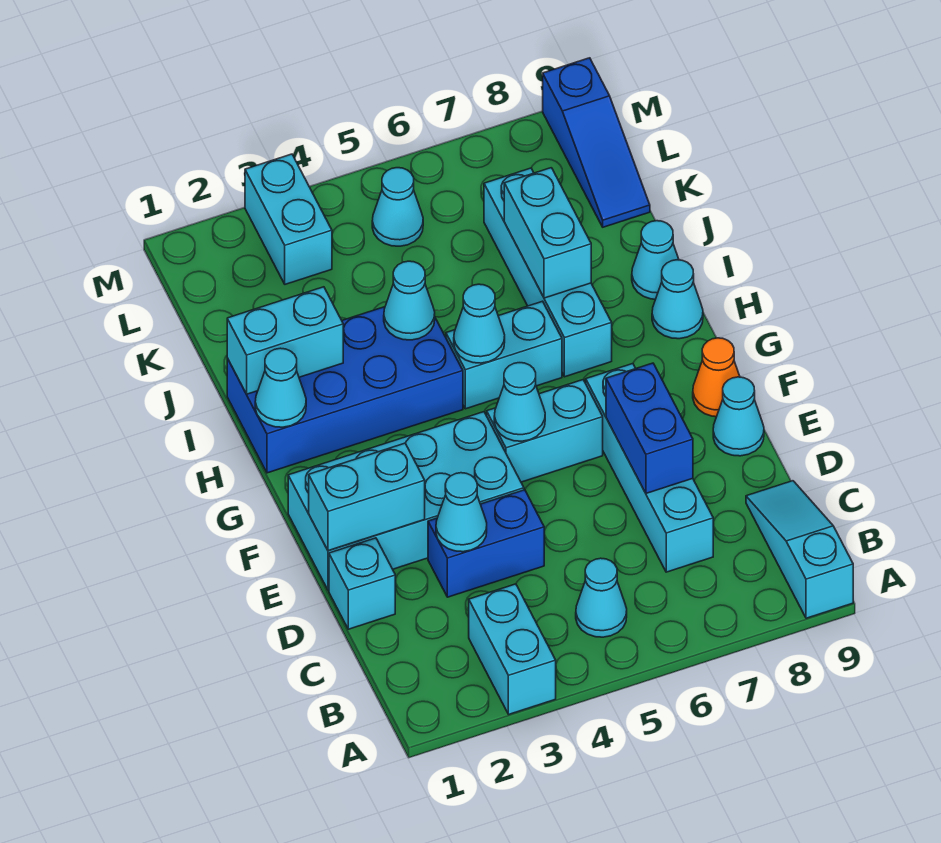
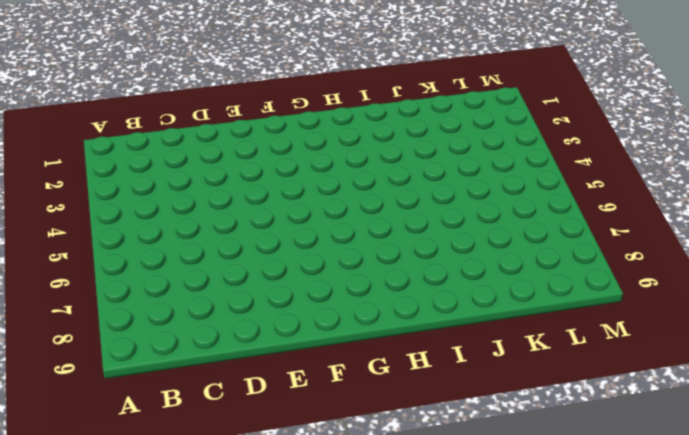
none -> cyan 1x2 brick [469,584,556,714]
none -> cyan 1x3 slope [746,481,853,618]
none -> cyan 1x1 cone [576,558,627,637]

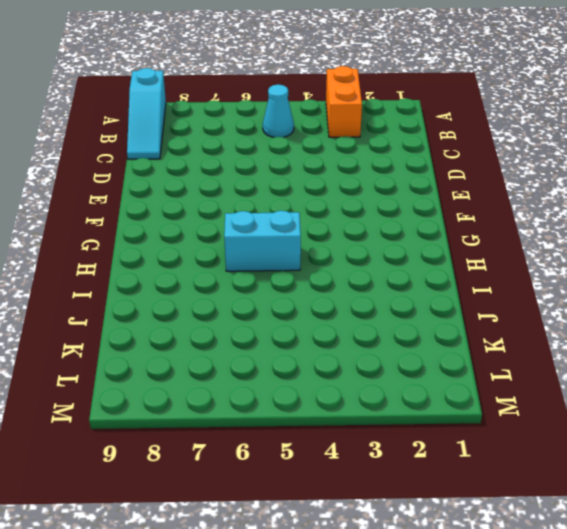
orange 1x2 brick [326,66,362,137] -> cyan 1x2 brick [469,584,556,714]
none -> cyan 1x4 brick [586,364,713,572]
none -> cyan 1x1 brick [329,538,395,629]
none -> blue 1x2 brick [428,490,544,597]

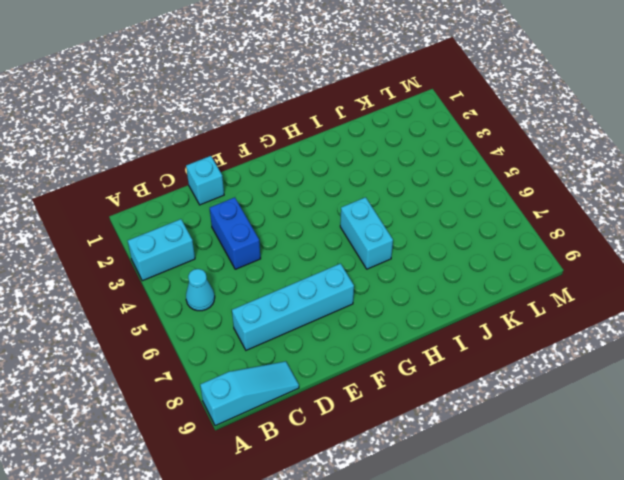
none -> cyan 2x4 brick [288,412,524,590]
none -> cyan 1x1 cone [713,377,764,456]
none -> cyan 1x2 brick [487,380,603,482]

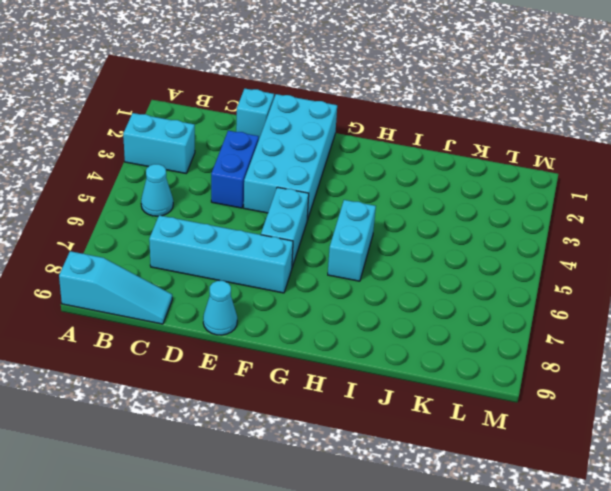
none -> orange 1x1 cone [693,338,740,417]
none -> blue 2x4 brick [227,307,463,473]
none -> cyan 1x4 brick [484,168,612,377]

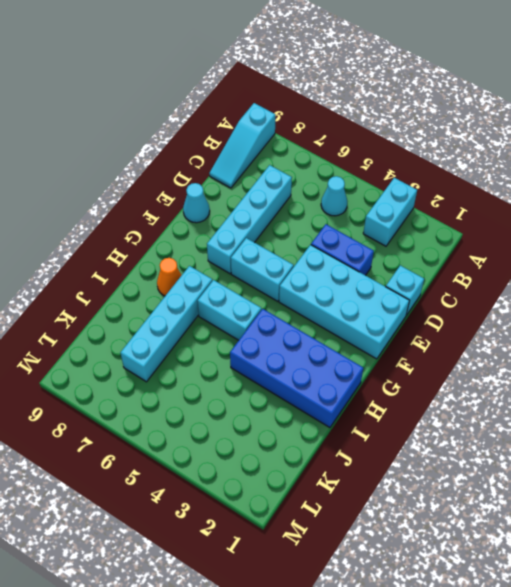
orange 1x1 cone [157,258,182,296] -> orange 1x1 cone moved to [693,338,740,417]
none -> cyan 1x1 cone [652,260,703,339]
none -> cyan 1x1 cone [632,221,679,299]
none -> blue 1x3 slope [543,58,650,227]

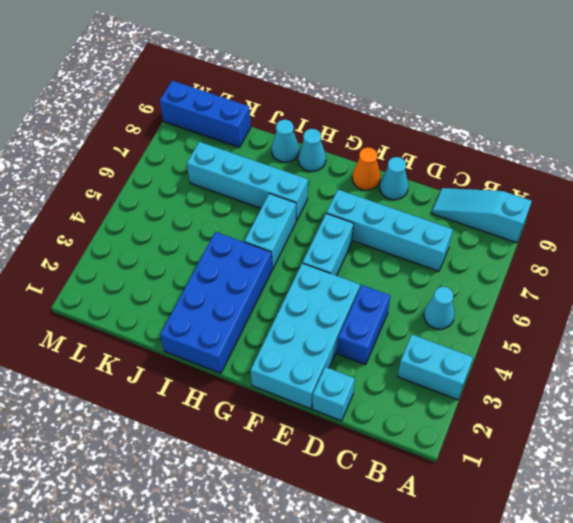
blue 1x3 brick [160,81,251,148] -> blue 1x3 slope [543,58,650,227]
none -> cyan 1x2 brick [245,154,332,284]
none -> cyan 1x1 cone [372,168,423,246]
none -> cyan 1x1 cone [436,473,487,552]

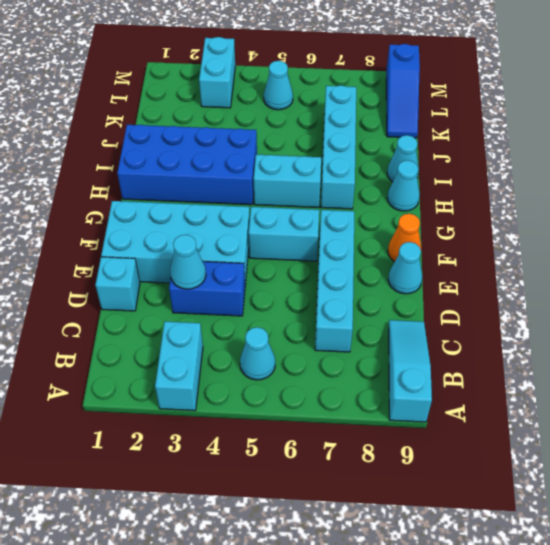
none -> blue 1x2 brick [606,363,693,493]
none -> cyan 1x2 brick [309,443,425,551]
none -> cyan 1x1 cone [494,363,545,441]

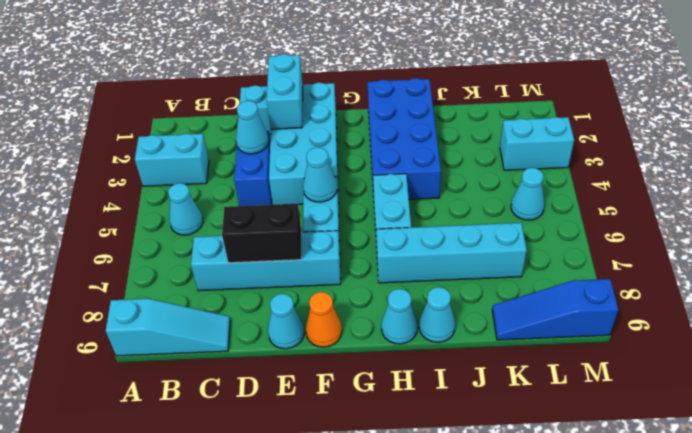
black 1x2 brick [222,204,301,263] -> blue 1x2 brick [606,363,693,493]
none -> cyan 1x1 cone [255,348,306,427]
none -> cyan 1x1 cone [454,284,505,363]
none -> cyan 1x2 brick [227,287,343,394]

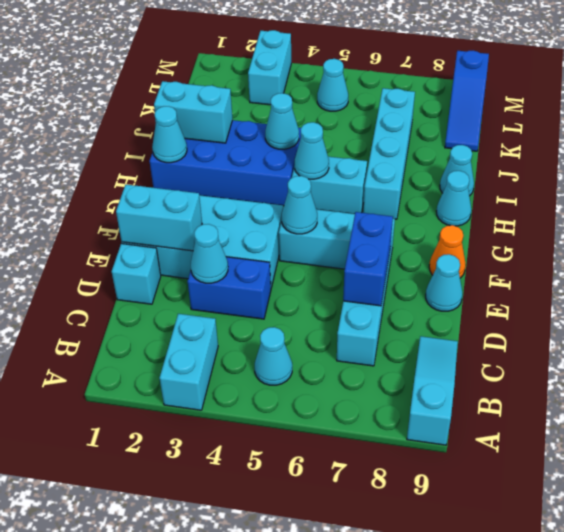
none -> cyan 1x2 brick [504,168,591,298]

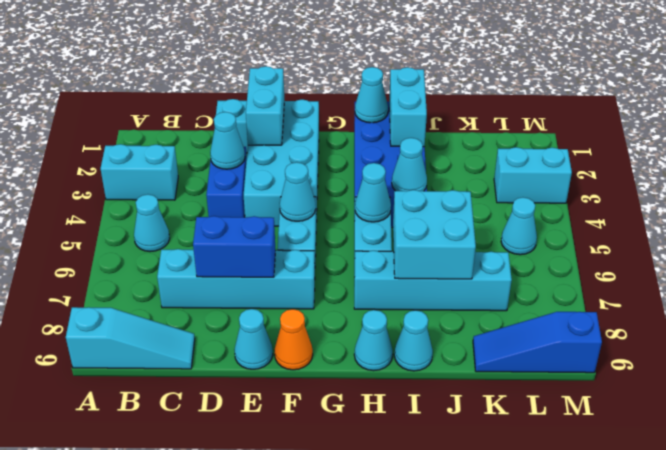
cyan 2x2 brick [393,190,476,279] -> cyan 1x2 brick [504,168,591,298]

